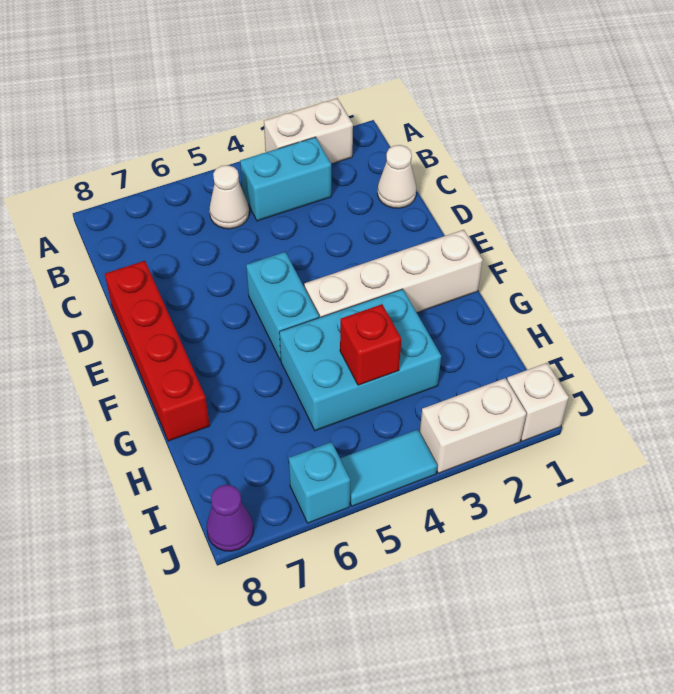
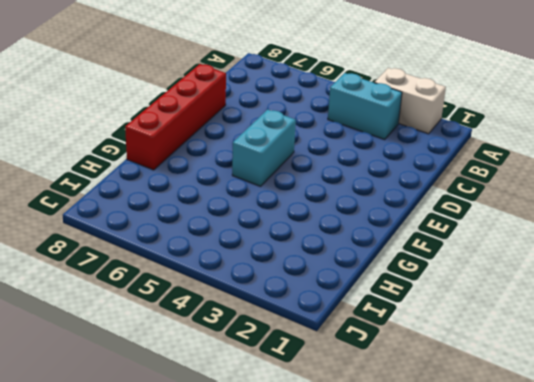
none -> white 1x1 cone [209,165,249,229]
none -> white 1x1 cone [377,145,416,208]
none -> white 1x4 brick [304,230,483,318]

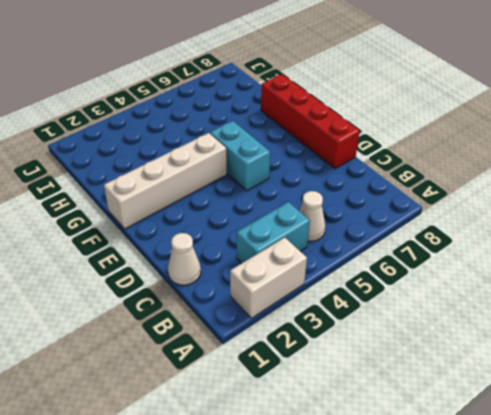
none -> cyan 2x3 brick [279,289,441,431]
none -> white 1x1 brick [507,363,569,441]
none -> white 1x2 brick [420,378,526,473]

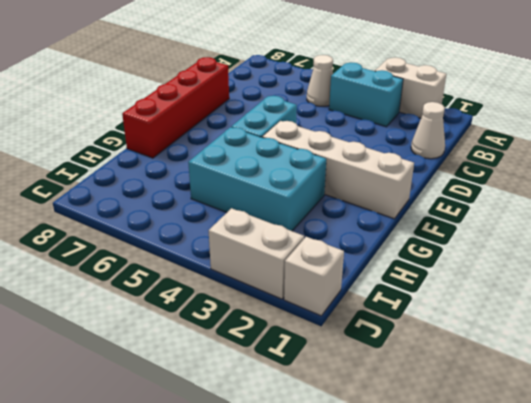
none -> cyan 1x2 tile [340,430,437,506]
none -> cyan 1x1 brick [289,442,350,523]
none -> purple 1x1 cone [206,485,253,551]

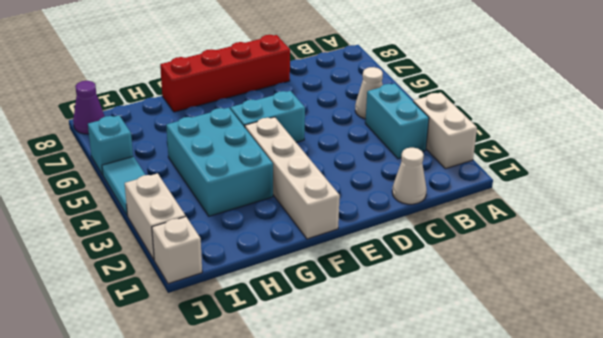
none -> red 1x1 brick [340,304,401,385]

